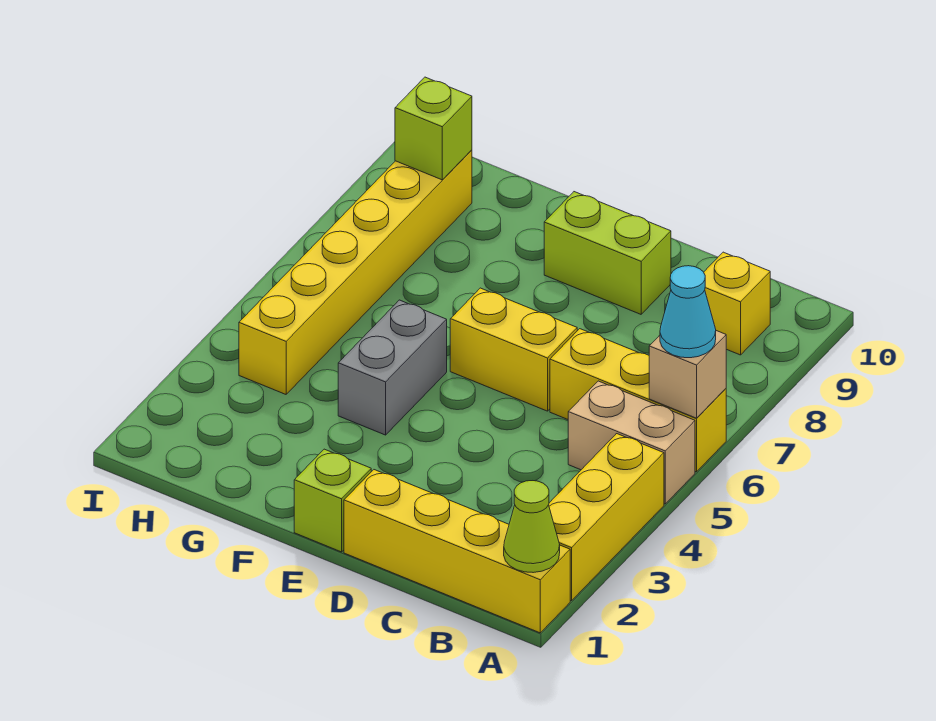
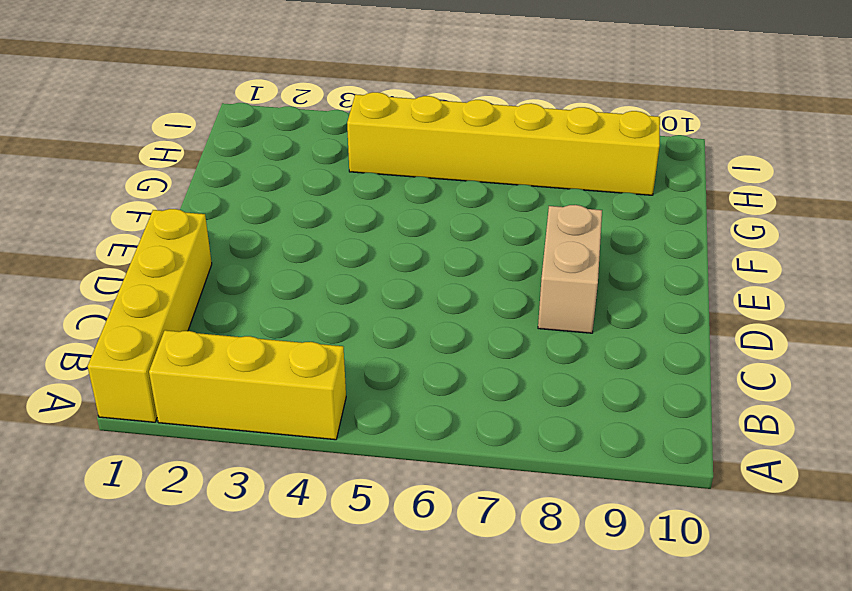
tan 1x2 brick [538,205,602,333] -> tan 1x2 brick moved to [568,381,695,504]
none -> yellow 1x3 brick [550,329,726,472]
none -> yellow 1x1 brick [704,252,770,355]
none -> yellow 1x2 brick [450,288,577,411]

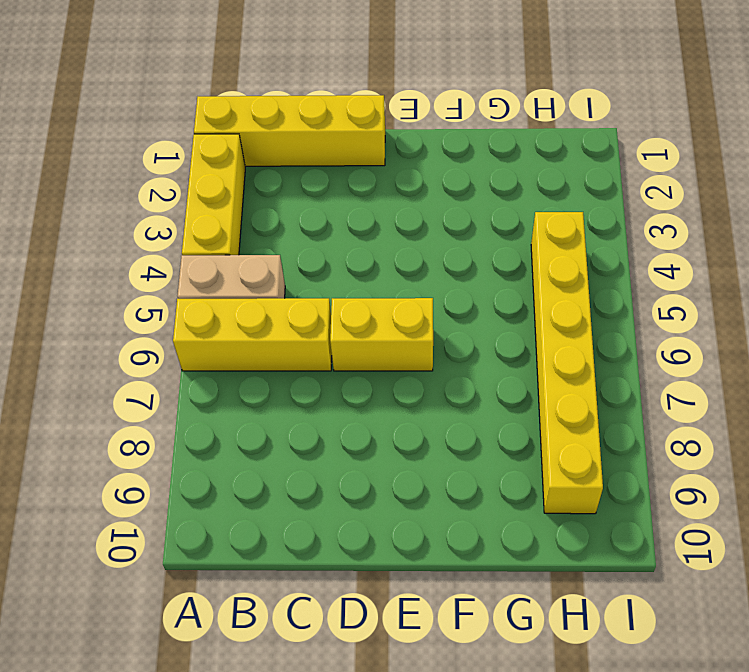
none -> yellow 1x1 brick [704,252,770,355]
none -> lime 1x2 brick [544,192,671,314]
none -> lime 1x1 brick [294,449,371,552]

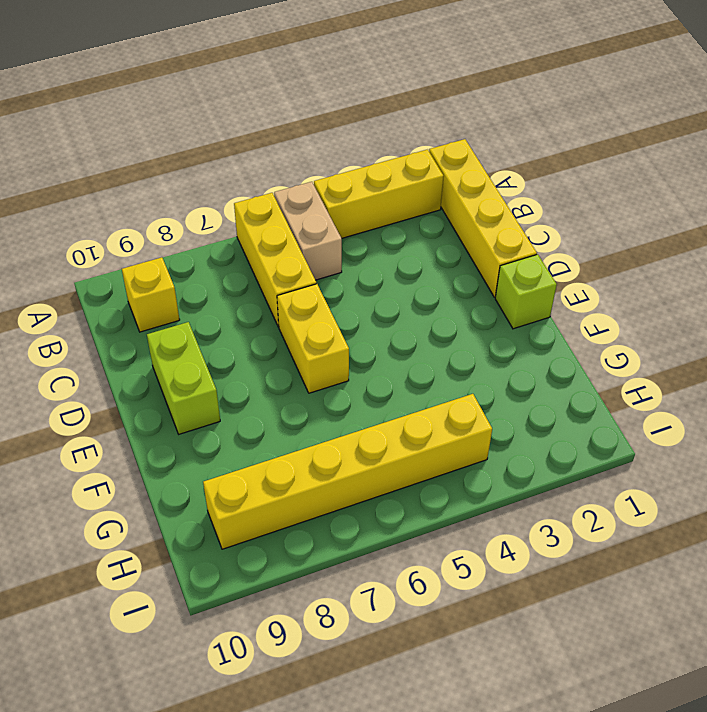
none -> grey 1x2 brick [338,300,447,435]
none -> lime 1x1 cone [504,481,560,573]
none -> tan 1x1 brick [649,331,726,418]

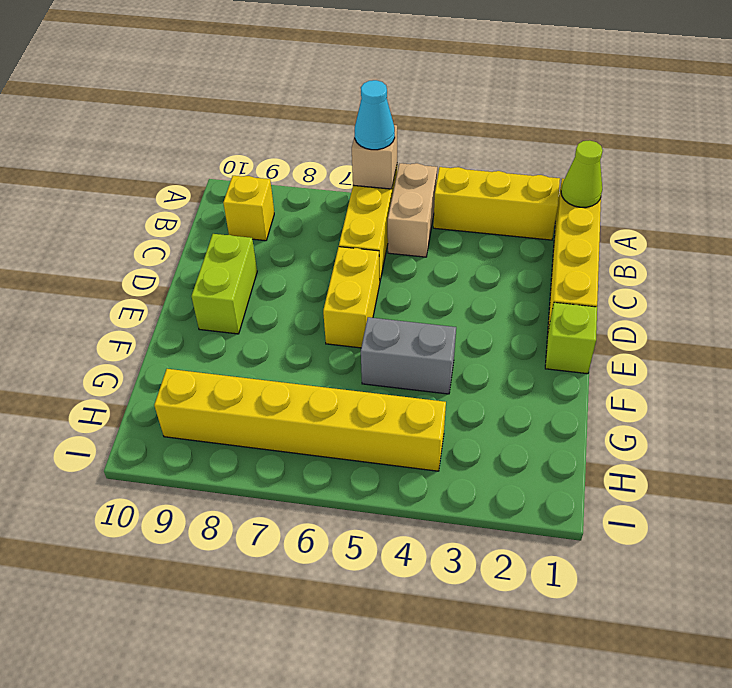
none -> lime 1x1 brick [395,77,472,180]

